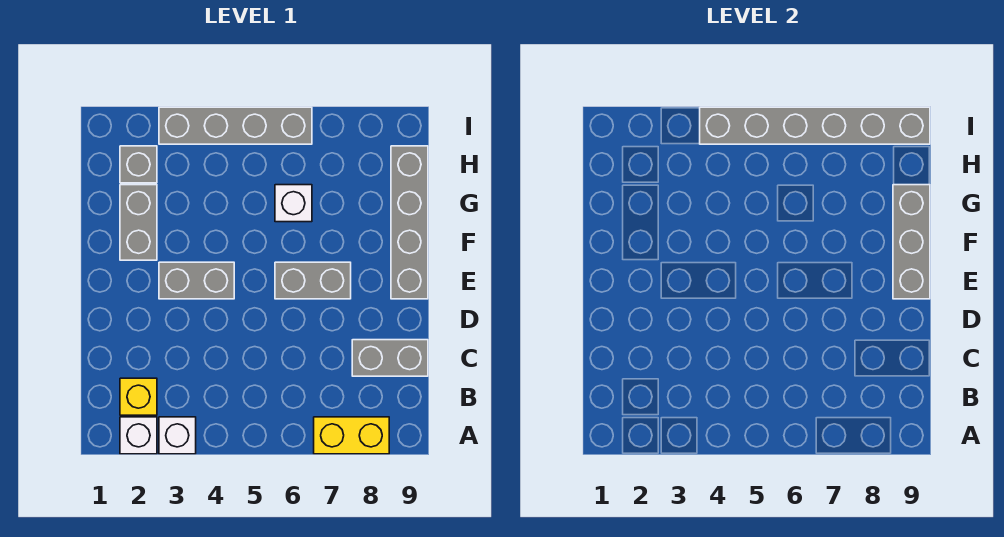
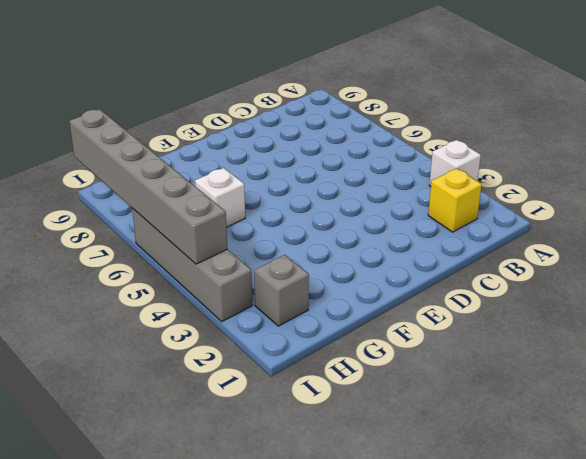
none -> white 1x1 brick [120,417,157,454]
none -> yellow 1x2 brick [314,417,389,454]
none -> grey 1x2 brick [352,340,428,376]

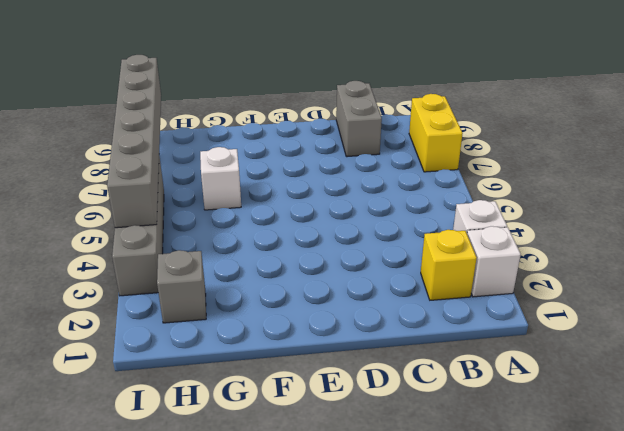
none -> grey 1x2 brick [159,262,234,299]
none -> grey 1x2 brick [275,262,351,299]
none -> grey 1x4 brick [391,146,428,299]

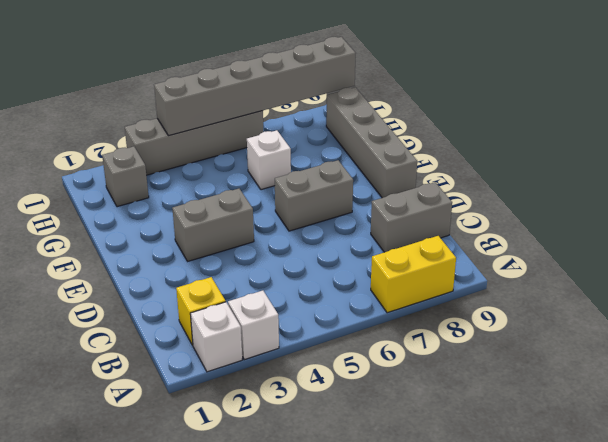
none -> grey 1x2 brick [120,185,157,260]
none -> grey 1x3 brick [893,185,930,299]

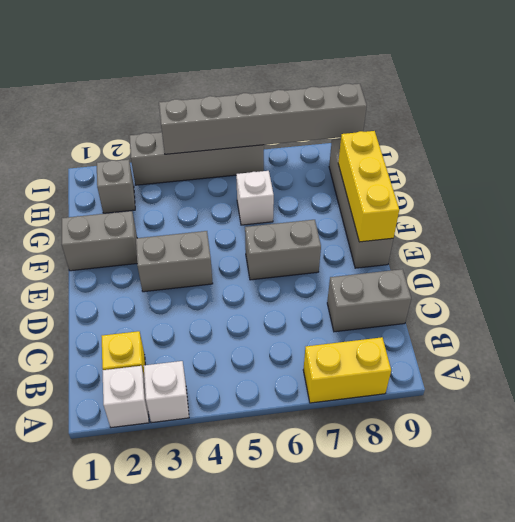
yellow 1x3 brick [338,131,399,242] -> grey 1x3 brick [893,185,930,299]
grey 1x2 brick [62,211,137,271] -> grey 1x2 brick turned to [120,185,157,260]

